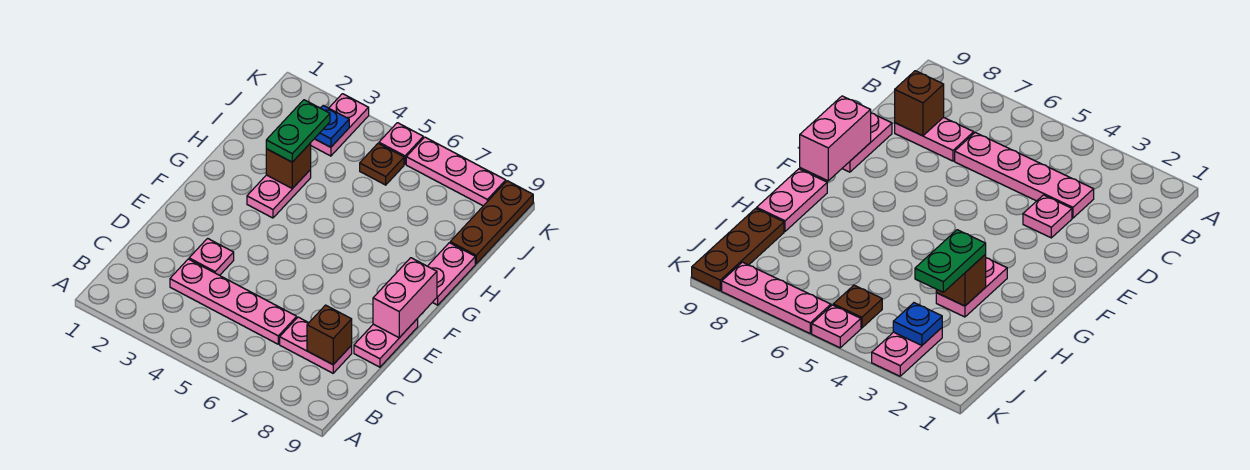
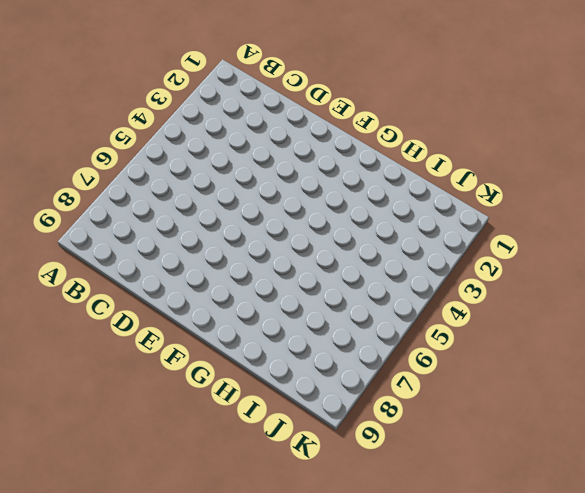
none -> pink 1x4 plate [170,259,297,344]
none -> pink 1x2 plate [280,317,352,373]
none -> pink 1x1 plate [189,238,234,275]

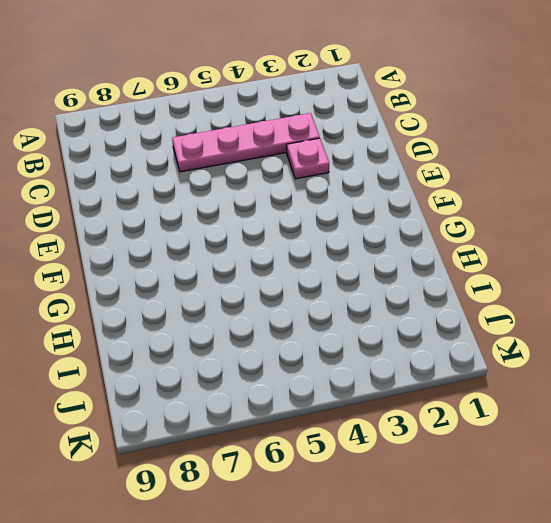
none -> pink 1x2 plate [280,317,352,373]
none -> pink 1x2 plate [354,319,418,367]
none -> pink 1x2 plate [247,170,311,218]

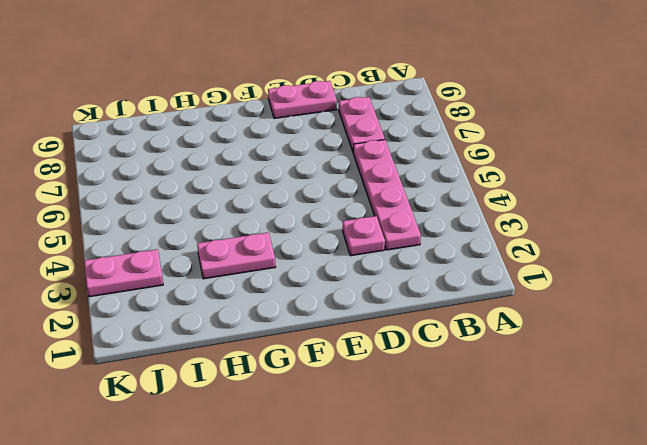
none -> pink 1x2 plate [428,243,475,305]
none -> brown 1x3 plate [450,181,533,264]
none -> brown 1x1 plate [360,143,404,185]

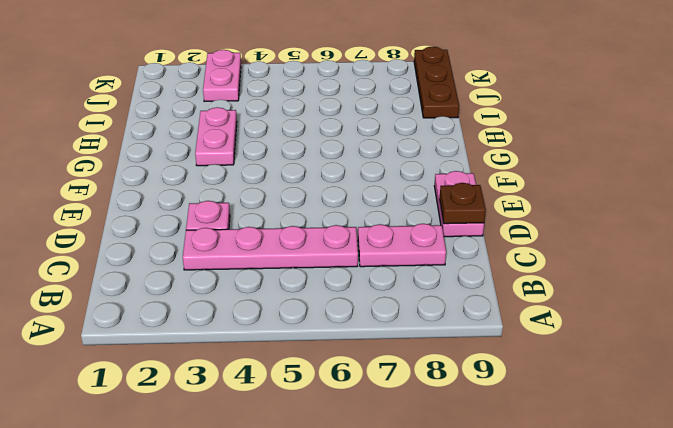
brown 1x1 plate [440,183,486,224] -> brown 1x1 plate moved to [360,143,404,185]
none -> pink 1x2 plate [428,243,475,305]
none -> pink 1x1 plate [379,123,423,164]
none -> pink 1x3 plate [406,137,506,206]

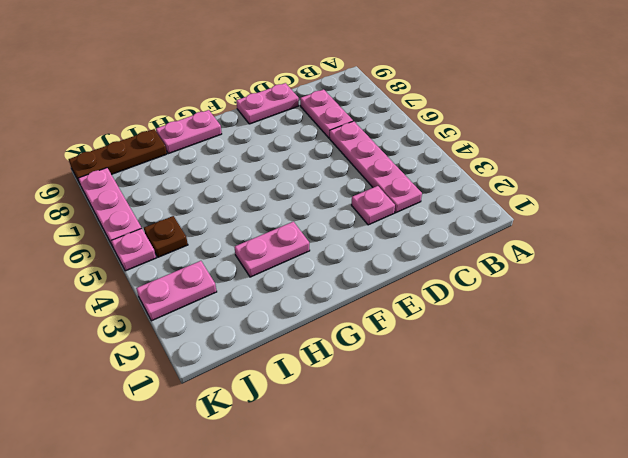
none -> brown 1x1 brick [307,305,352,365]
none -> pink 1x2 brick [373,258,437,338]
none -> brown 1x1 brick [266,143,311,189]

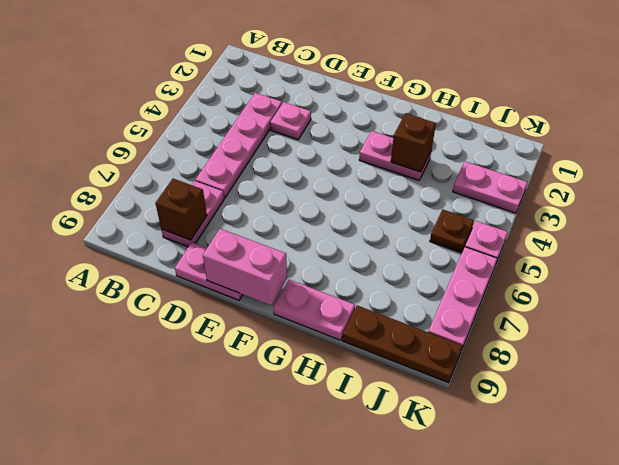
none -> blue 1x1 plate [315,106,349,147]
none -> green 1x2 plate [266,100,330,162]

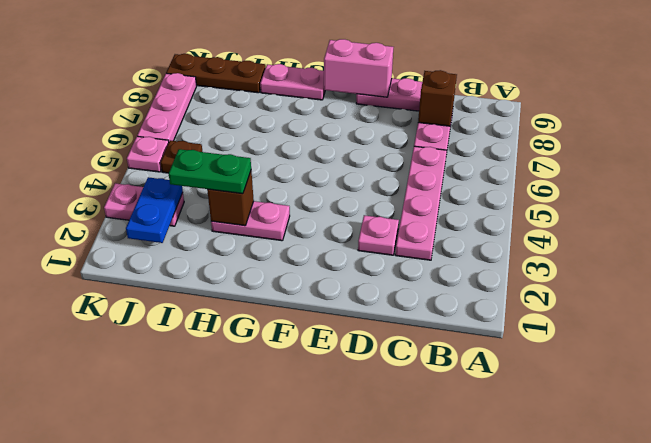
blue 1x2 plate [126,177,183,243] -> blue 1x1 plate [315,106,349,147]

